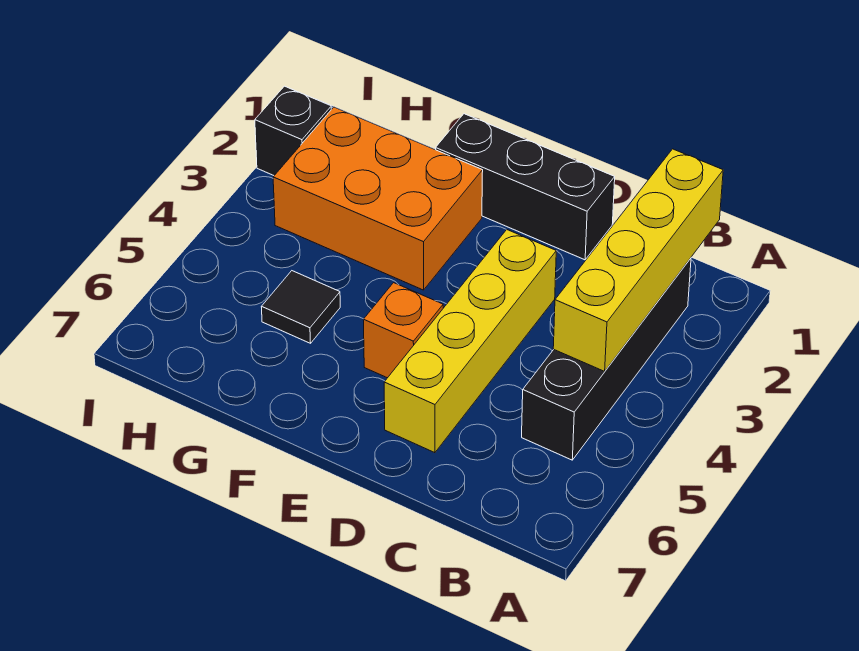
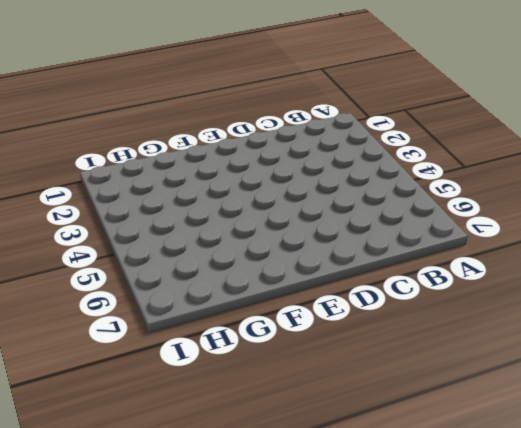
none -> black 1x4 brick [522,258,691,460]
none -> black 1x3 brick [436,114,615,260]

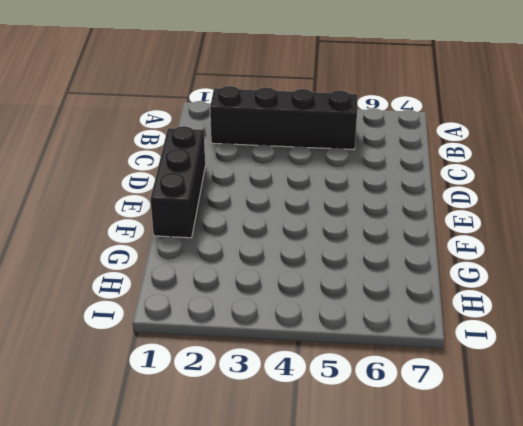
none -> yellow 1x4 brick [384,230,556,453]
none -> orange 1x1 brick [363,283,443,378]

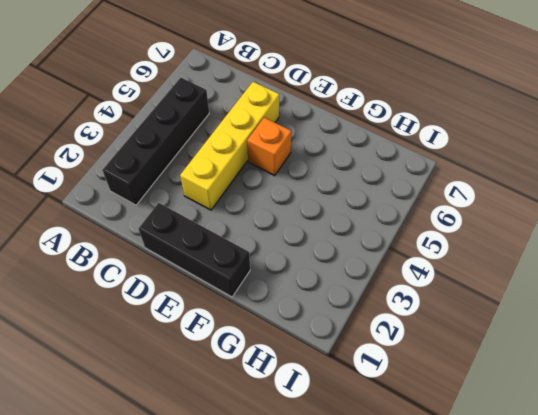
none -> orange 2x3 brick [273,107,483,290]
none -> black 1x1 tile [261,271,340,343]

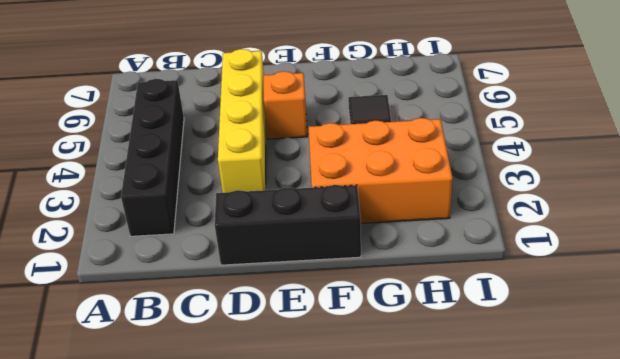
none -> black 1x1 brick [255,86,331,175]
none -> yellow 1x4 brick [553,149,723,371]

